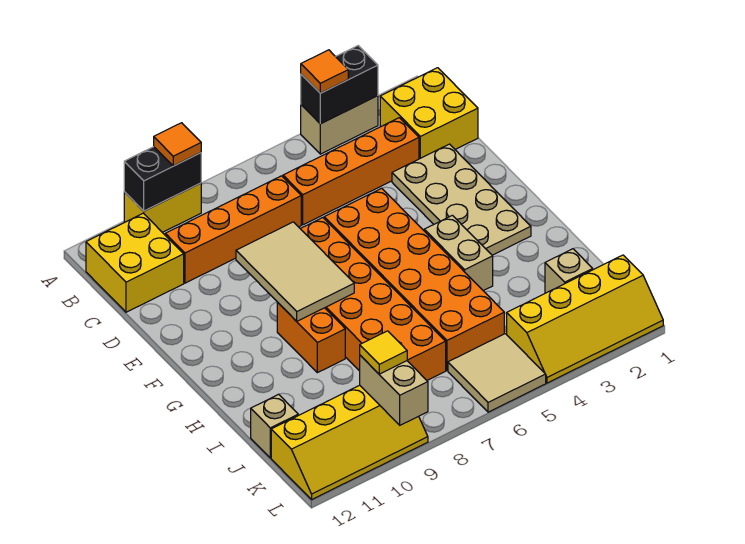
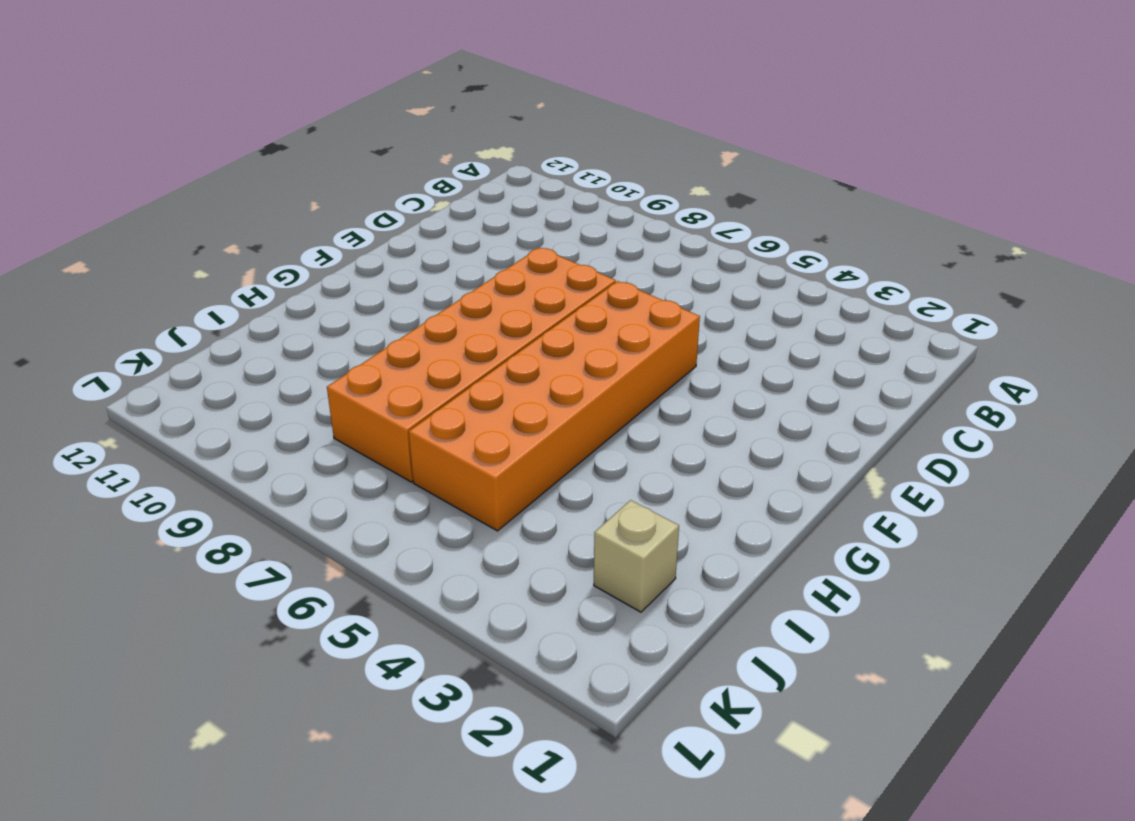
none -> tan 1x2 brick [301,96,378,154]
none -> yellow 1x2 brick [124,183,201,232]
none -> yellow 2x2 brick [380,68,478,159]

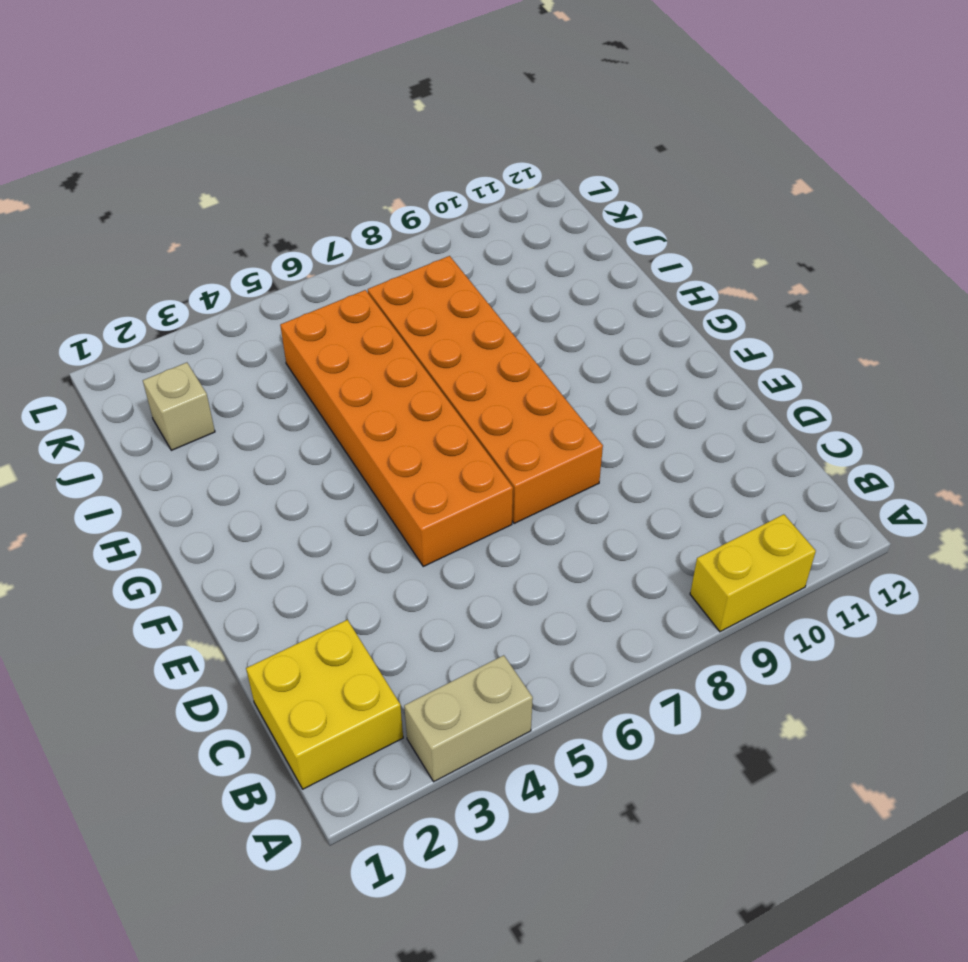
none -> yellow 2x2 brick [86,213,184,312]
none -> orange 1x4 brick [283,118,419,225]
none -> orange 1x4 brick [165,176,301,283]

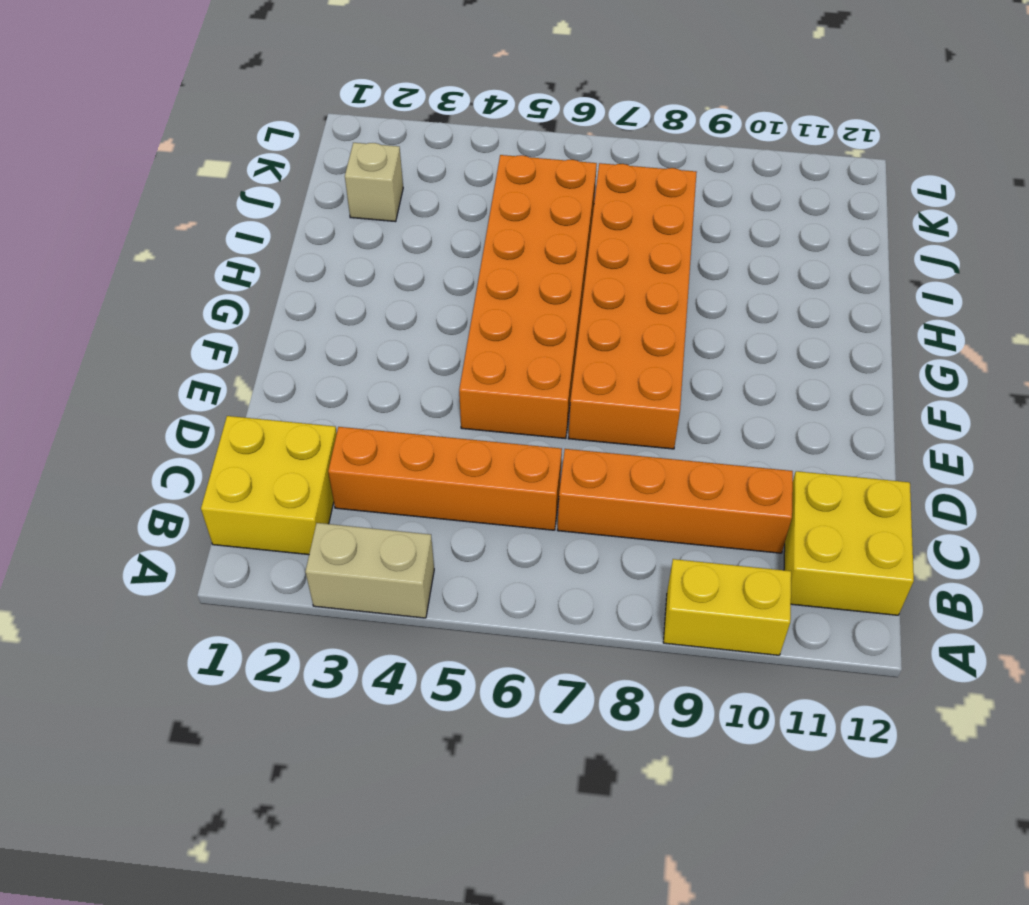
none -> tan 2x4 plate [392,144,531,255]
none -> tan 1x2 brick [424,215,493,291]
none -> orange 1x2 brick [277,302,345,373]

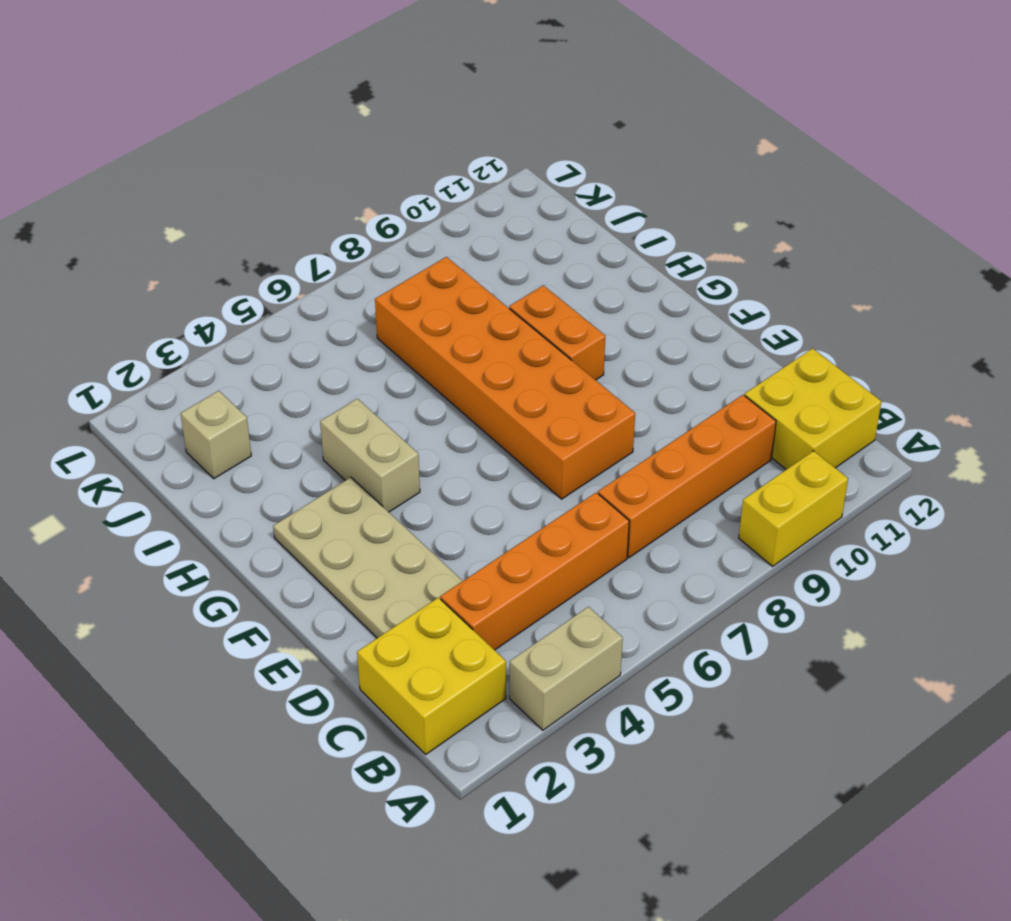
none -> orange 2x6 brick [324,188,504,370]
none -> tan 1x1 brick [251,394,298,458]
none -> yellow 2x4 slope [507,255,663,383]

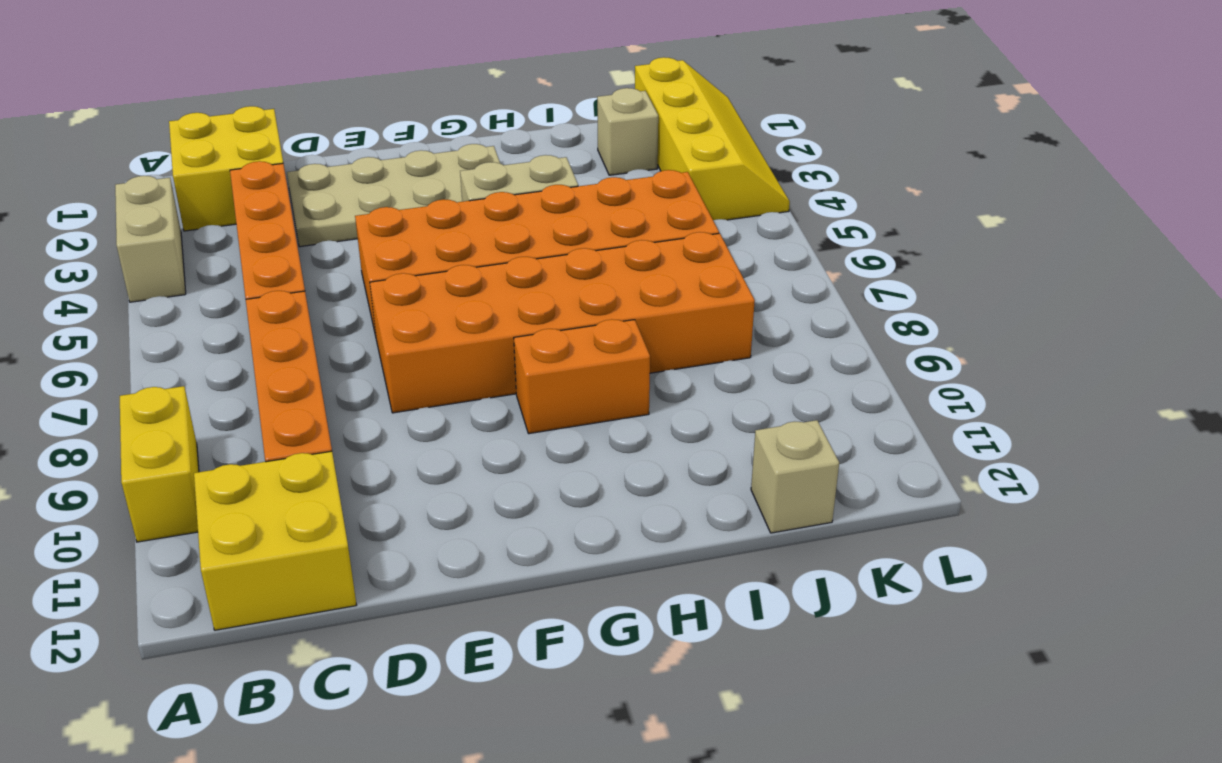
none -> tan 2x2 tile [448,334,546,412]
none -> yellow 2x4 slope [271,385,428,499]
none -> black 1x2 brick [301,46,378,124]

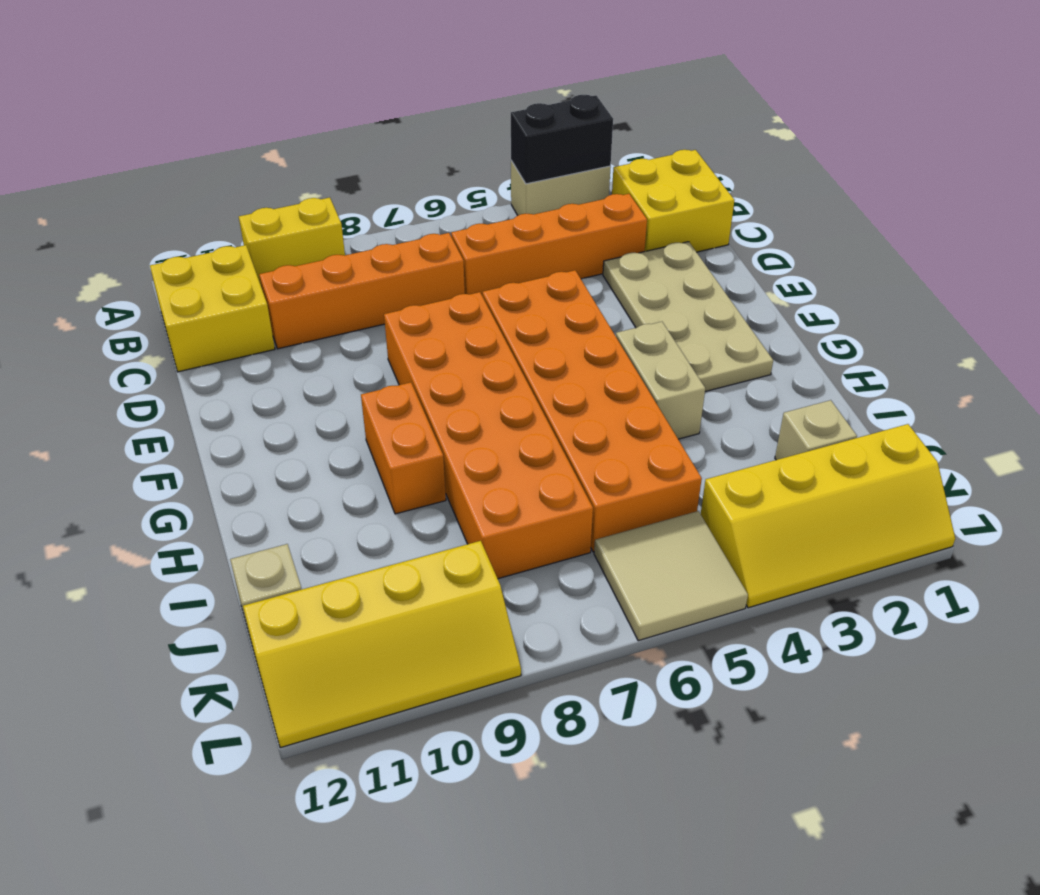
none -> black 1x2 brick [124,147,201,211]
none -> tan 2x3 tile [236,222,354,321]
none -> tan 1x2 brick [360,355,428,425]

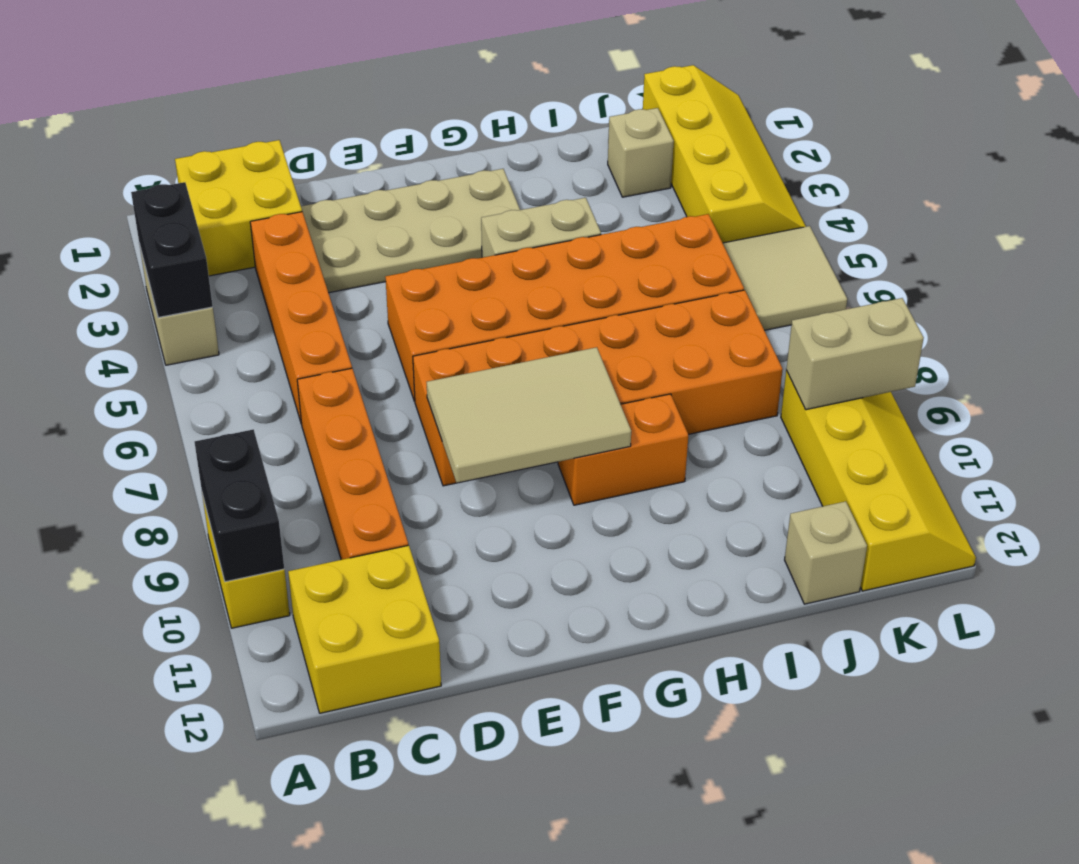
none -> orange 1x1 tile [301,50,348,93]
none -> orange 1x1 tile [154,123,201,166]
none -> yellow 1x1 tile [360,331,407,374]

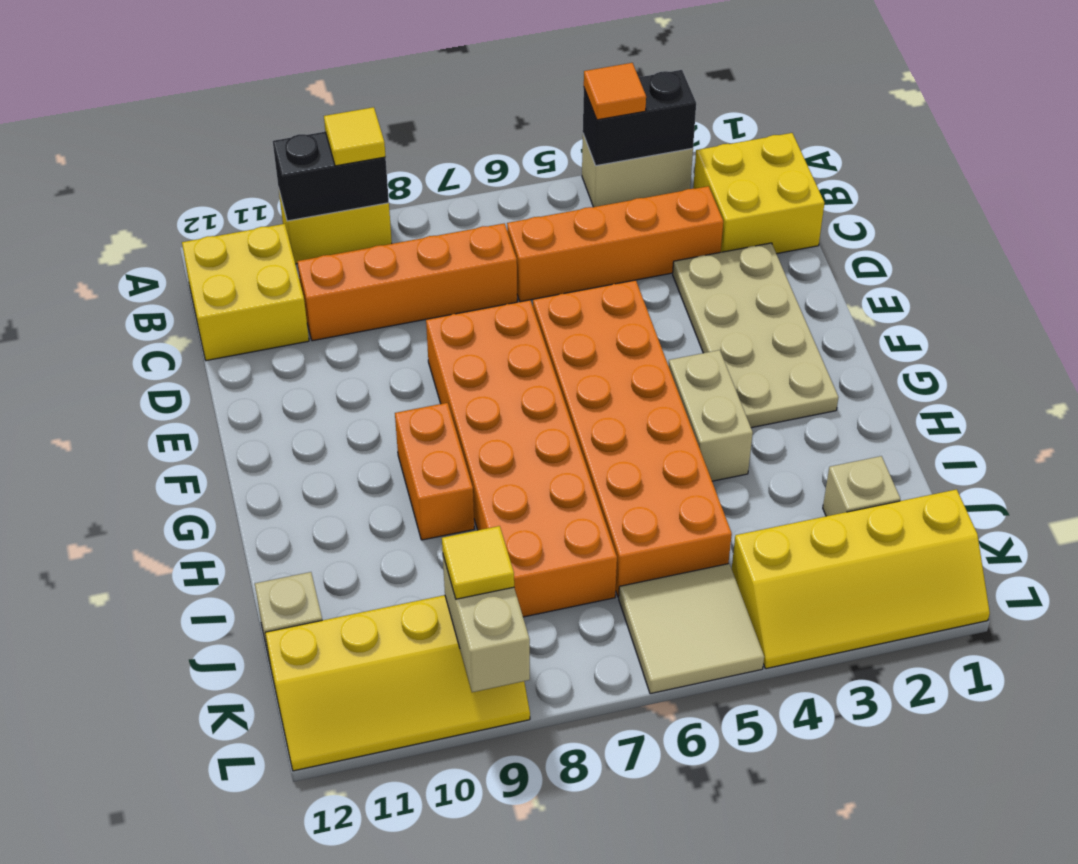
yellow 1x1 tile [324,107,386,166] -> orange 1x1 tile [154,123,201,166]
none -> tan 2x3 tile [236,222,354,321]

